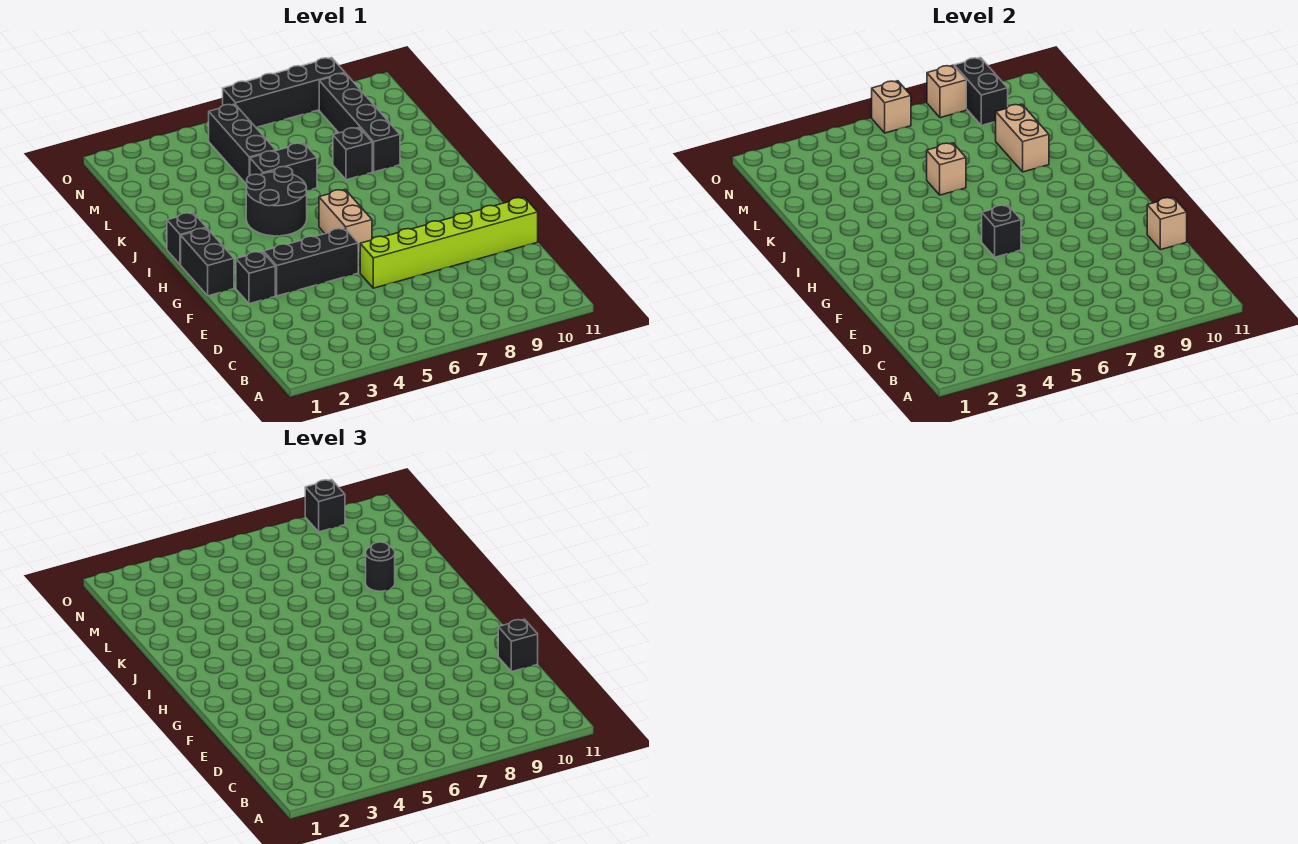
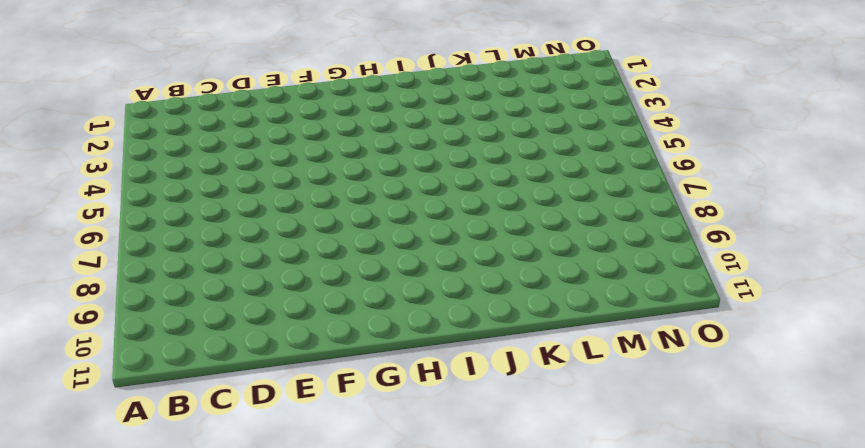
none -> lime 1x6 brick [360,197,538,288]
none -> black 1x1 brick [236,252,275,304]
none -> black 1x3 brick [264,228,358,296]

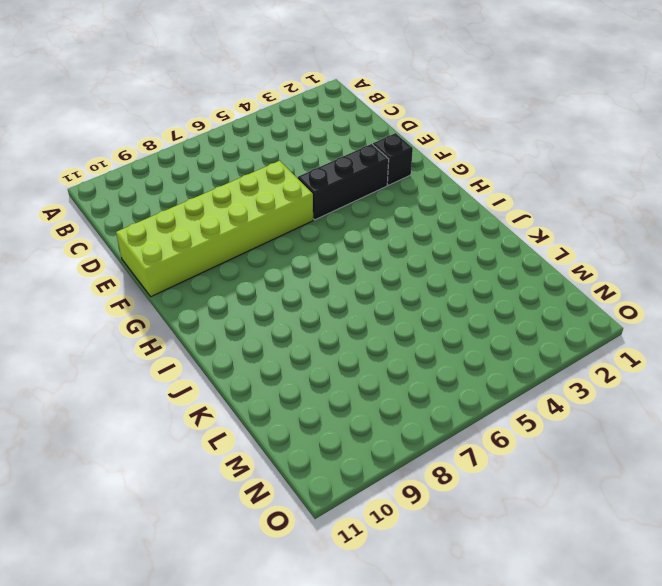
lime 2x6 brick [116,161,313,297] -> lime 1x6 brick [360,197,538,288]
none -> black 1x2 brick [181,228,234,296]
none -> tan 1x2 brick [319,190,372,254]
none -> black 1x1 brick [167,213,206,265]

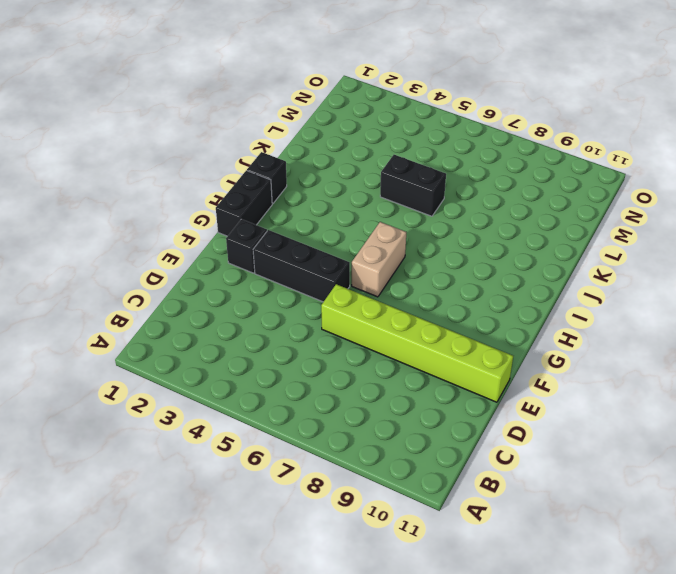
none -> black 2x2 round brick [246,167,307,236]
none -> black 1x1 brick [333,128,372,180]
none -> black 1x4 brick [319,73,400,172]

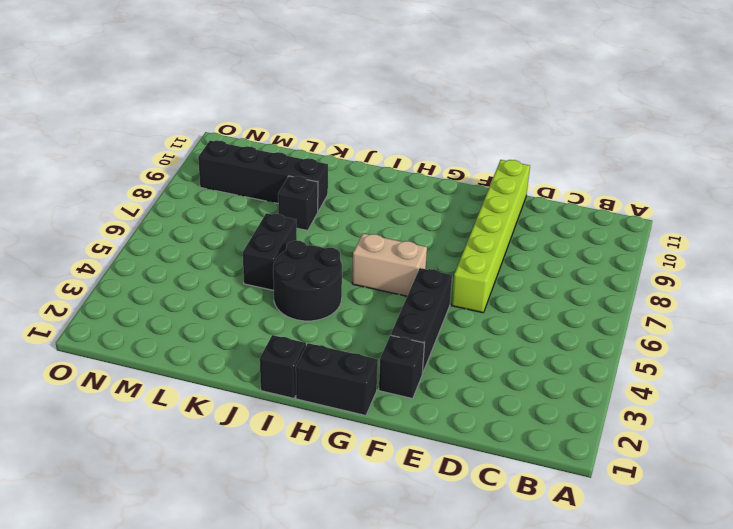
none -> black 1x3 brick [209,104,276,184]
none -> black 1x4 brick [223,58,345,127]
none -> tan 1x1 brick [1147,197,1187,250]

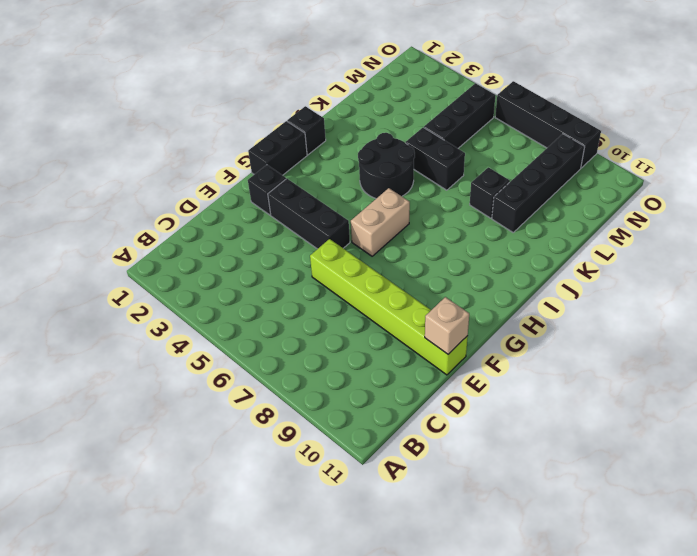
none -> black 1x1 brick [982,205,1021,257]
none -> tan 1x1 brick [927,143,966,195]
none -> tan 1x2 brick [996,104,1049,172]

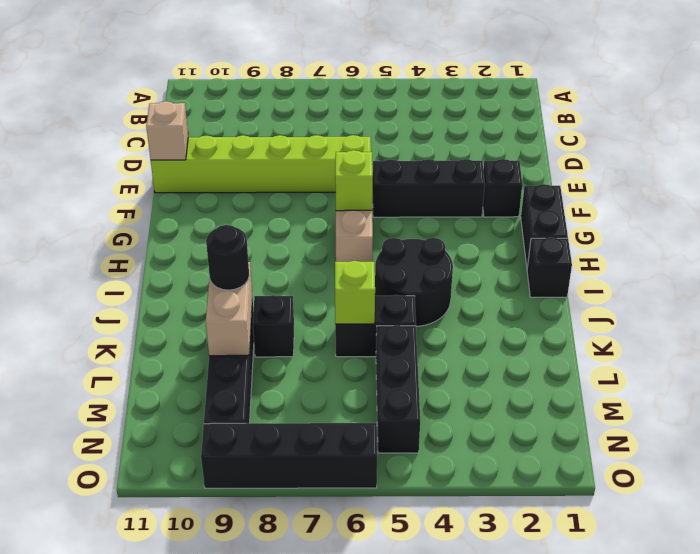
lime 1x1 brick [335,150,373,211] -> black 1x1 brick [982,205,1021,257]
lime 1x1 brick [335,261,375,324] -> tan 1x1 brick [927,143,966,195]
none -> black 1x2 brick [954,58,1008,125]
none -> tan 1x1 brick [872,81,911,133]
none -> tan 1x1 brick [927,65,966,118]

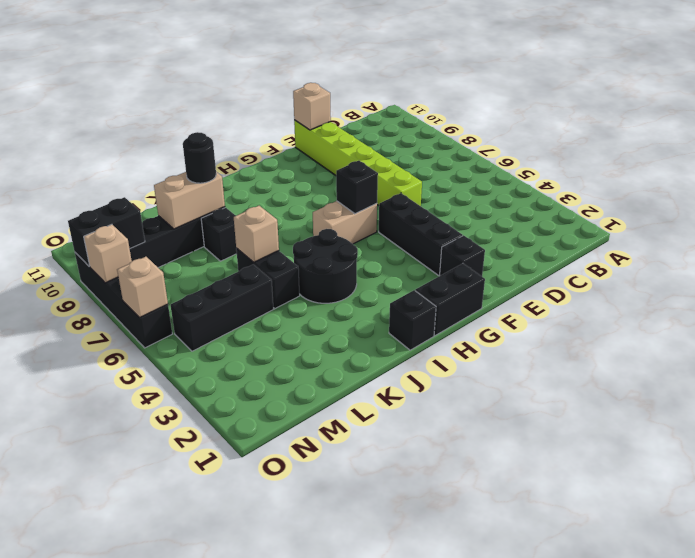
none -> black 1x1 brick [498,619,538,672]
none -> black 1x1 brick [305,480,345,532]

